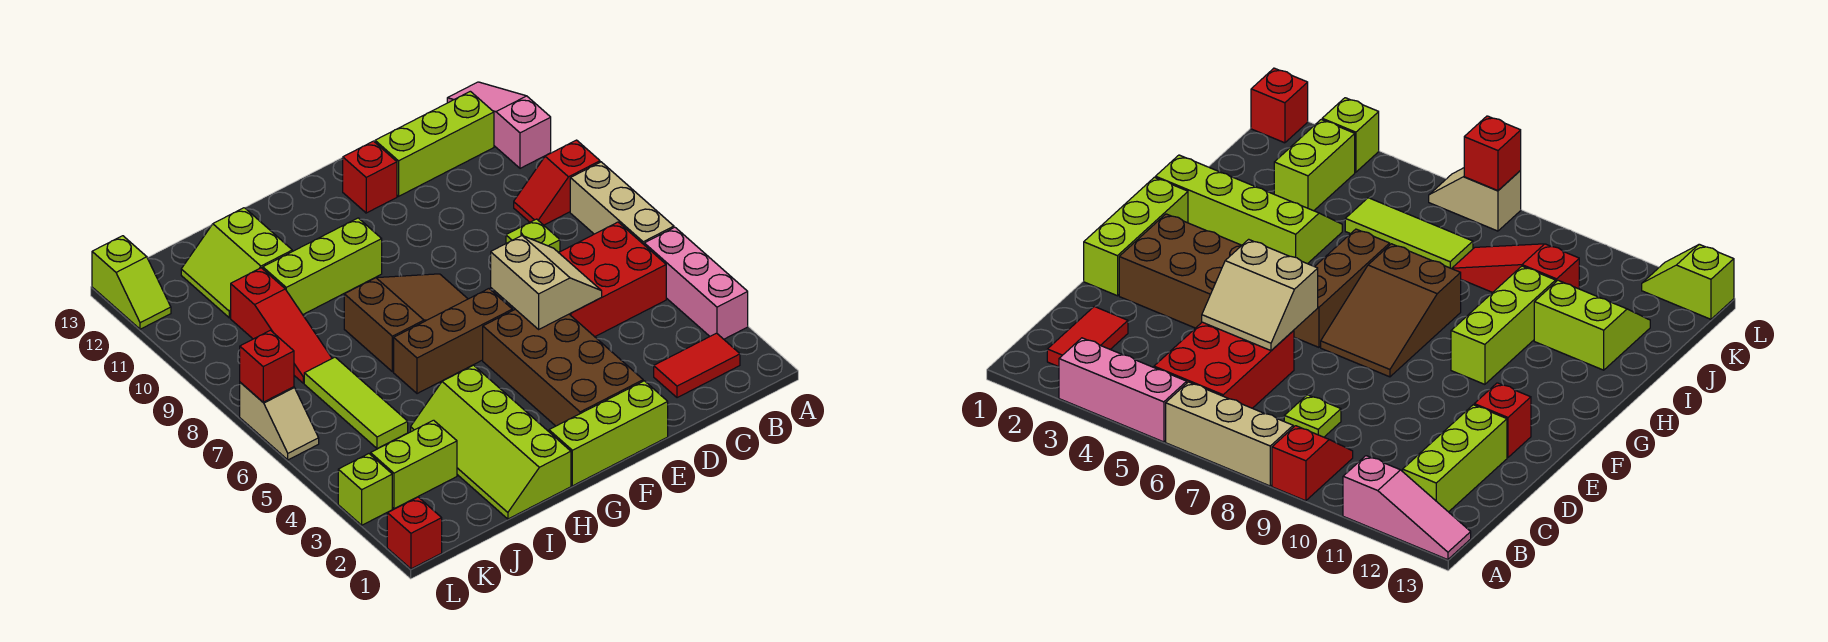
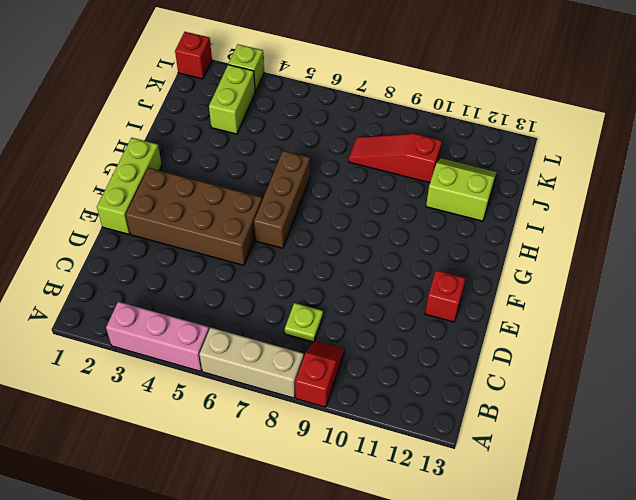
none -> pink 1x3 slope [447,82,551,168]
none -> red 1x2 tile [654,333,740,398]
none -> red 2x3 brick [559,222,666,337]

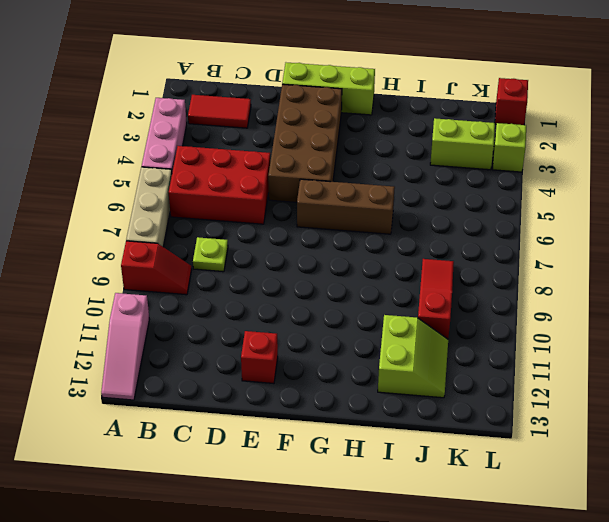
none -> lime 1x3 brick [375,91,494,196]
none -> brown 2x3 slope [344,274,468,372]
none -> lime 1x3 brick [263,218,382,314]

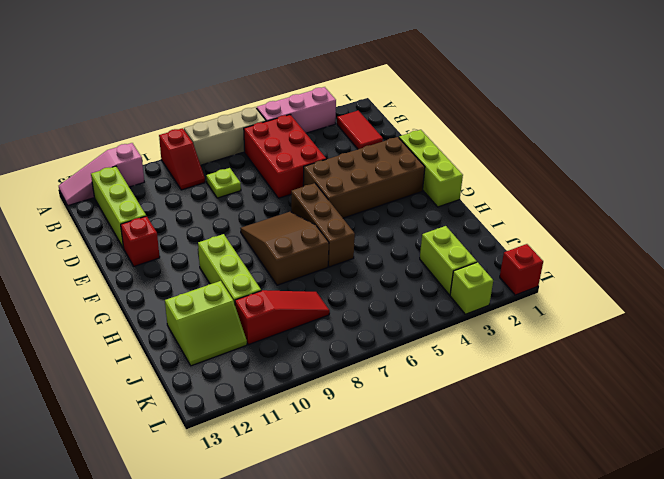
none -> lime 2x4 slope [411,365,571,519]
none -> lime 1x3 tile [304,357,408,449]
none -> tan 1x2 slope [240,382,319,460]

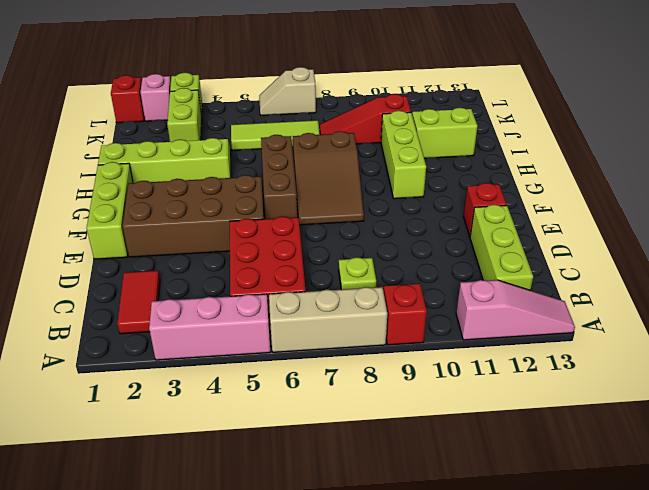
pink 1x1 brick [141,74,171,121] -> none
none -> lime 1x2 slope [92,236,171,329]
none -> tan 2x2 slope [491,236,602,329]
none -> red 1x1 brick [240,330,294,402]

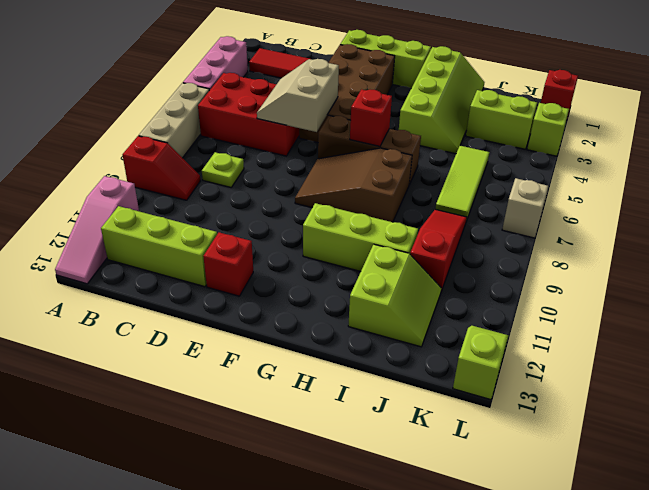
red 1x1 brick [350,89,392,146] -> red 1x1 brick moved to [240,330,294,402]

